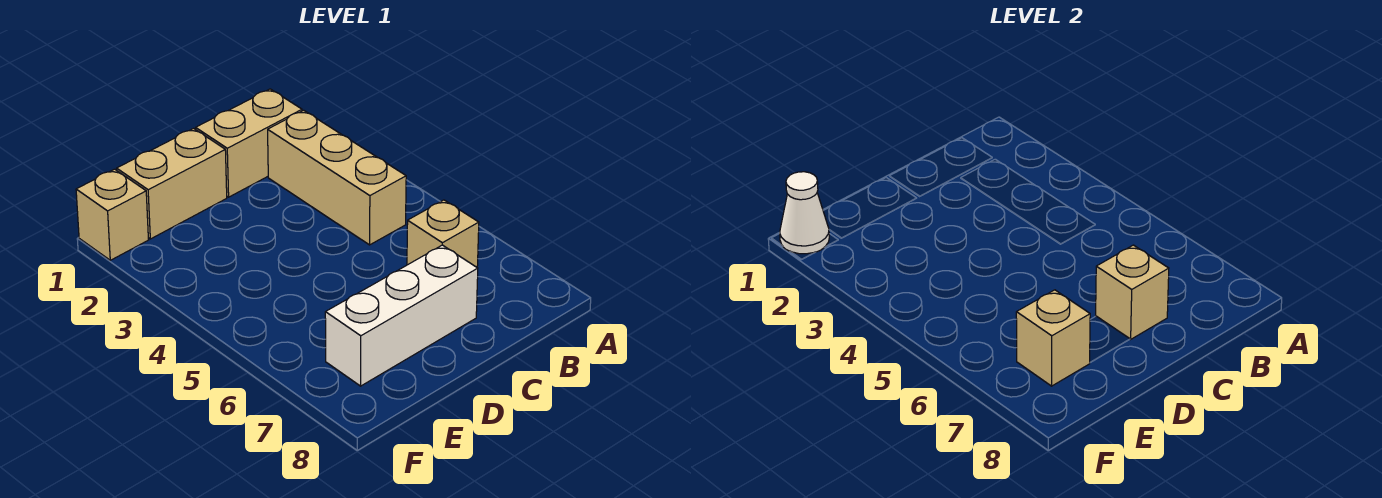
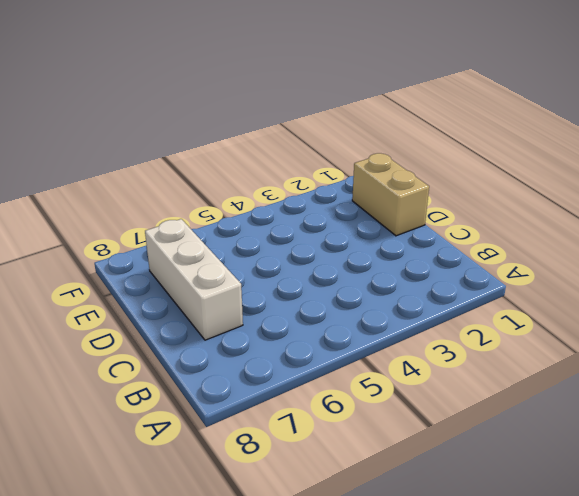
none -> tan 1x2 brick [196,89,302,197]
none -> tan 1x3 brick [268,110,406,245]

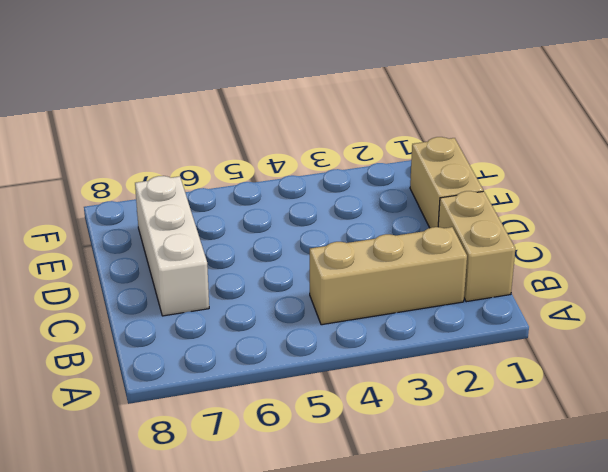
none -> tan 1x1 brick [407,200,479,267]
none -> tan 1x1 brick [76,169,148,260]

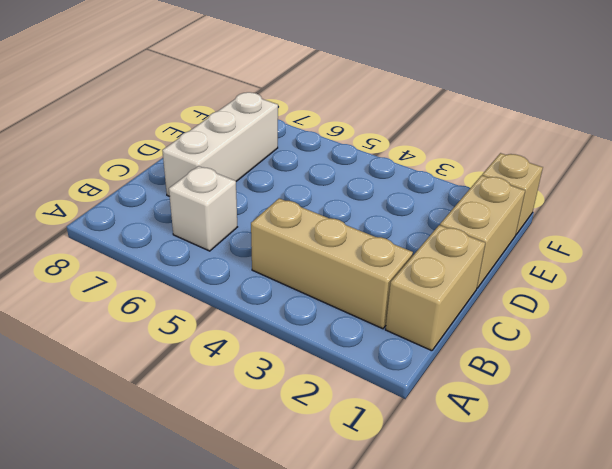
white 1x1 brick [169,166,237,251] -> tan 1x1 brick [407,200,479,267]
none -> tan 1x1 brick [1096,245,1169,339]
none -> tan 1x1 brick [1016,290,1090,386]

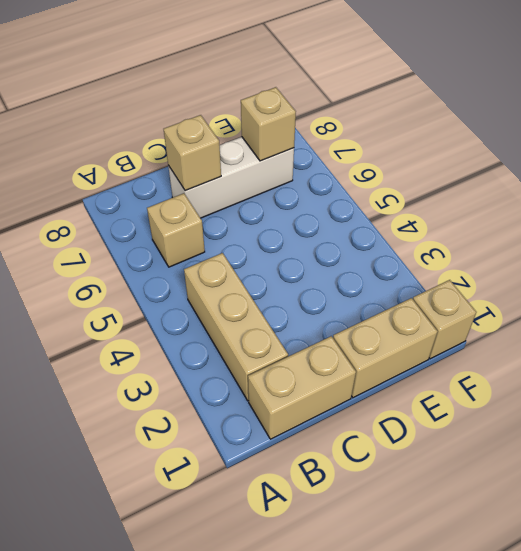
none -> white 1x1 cone [780,172,829,254]

